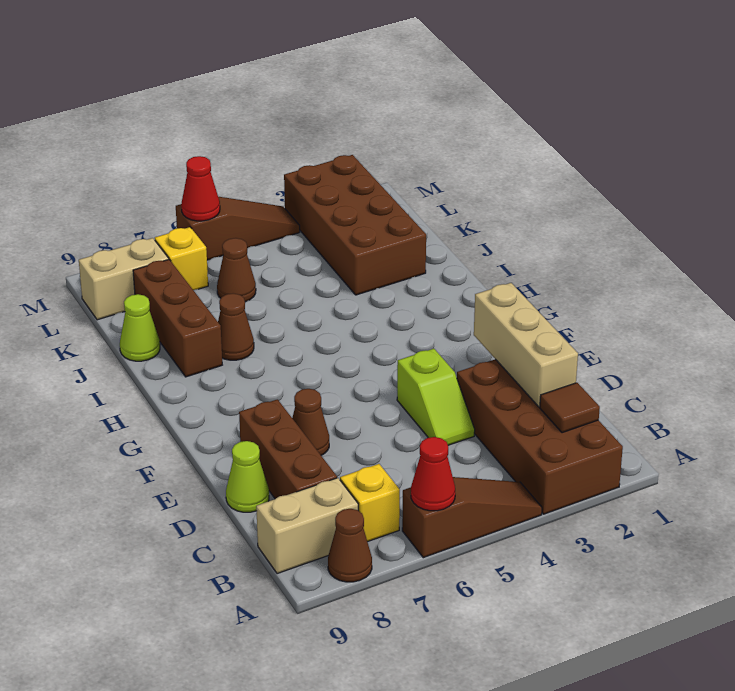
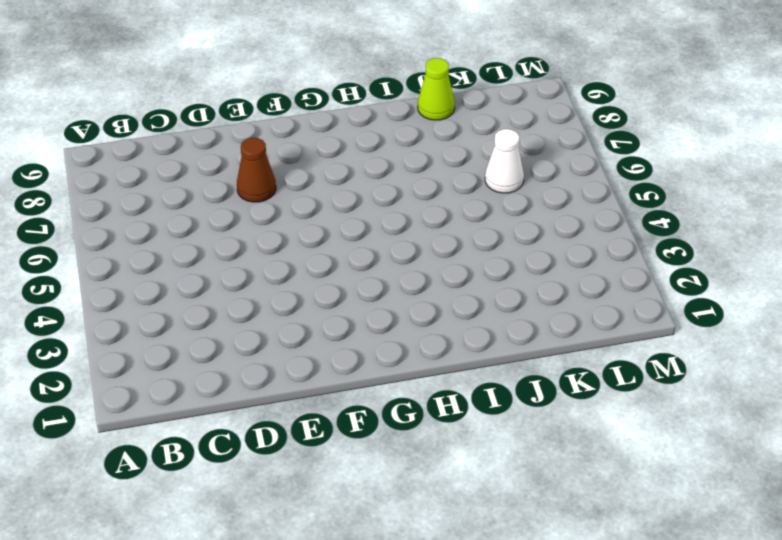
white 1x1 cone [485,129,524,193] -> brown 1x1 cone [217,238,256,302]
none -> brown 2x4 brick [457,359,623,514]
none -> brown 1x3 slope [402,477,542,558]
none -> brown 1x1 cone [328,509,372,582]

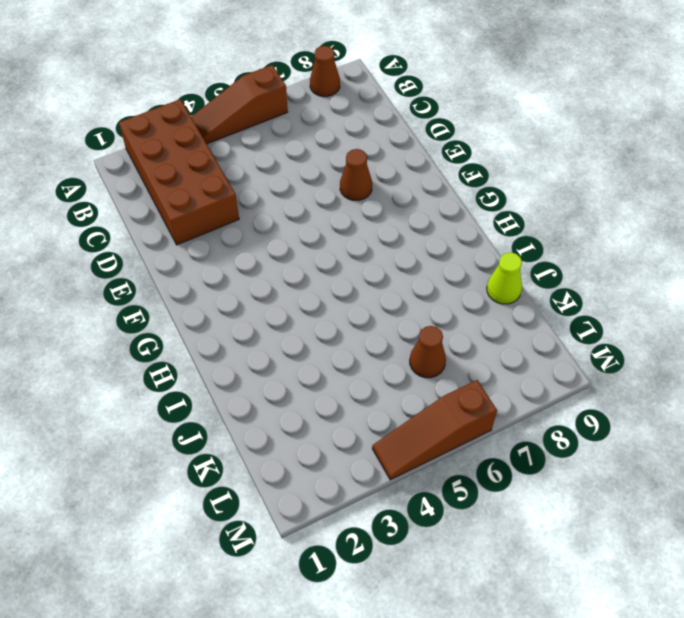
none -> yellow 1x1 brick [340,464,400,542]
none -> tan 1x2 brick [256,478,358,574]
none -> brown 1x3 brick [239,399,337,499]

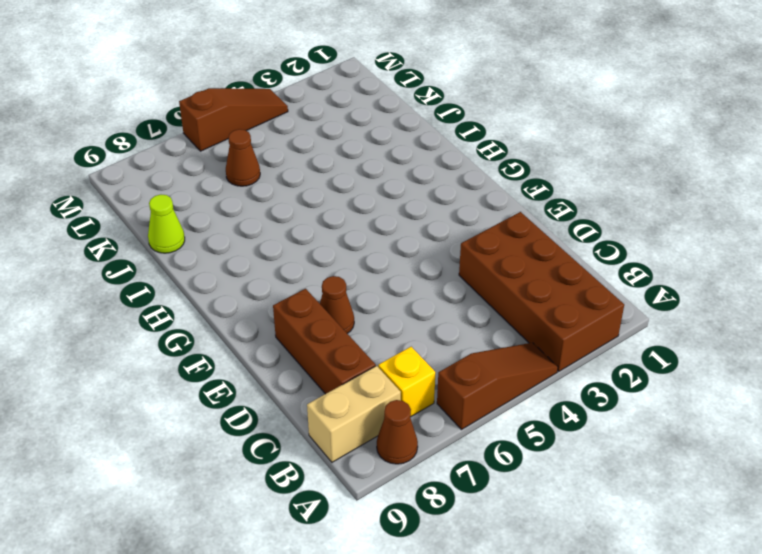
none -> lime 1x2 slope [397,348,475,445]
none -> lime 1x1 cone [226,441,269,512]
none -> brown 1x1 cone [218,293,254,360]

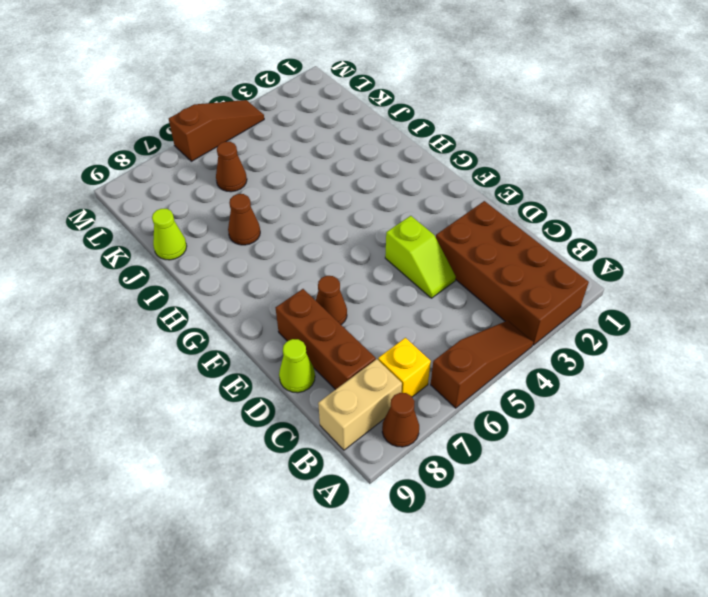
none -> brown 1x3 brick [133,259,222,377]
none -> brown 2x4 brick [284,155,426,295]
none -> yellow 1x1 brick [155,227,208,290]

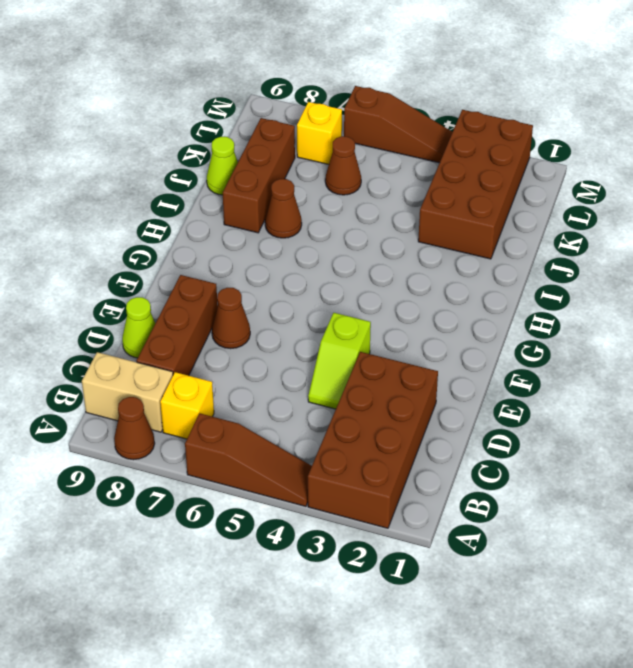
none -> tan 1x2 brick [79,238,169,320]
none -> red 1x1 cone [411,437,455,511]
none -> brown 1x1 tile [540,383,600,433]

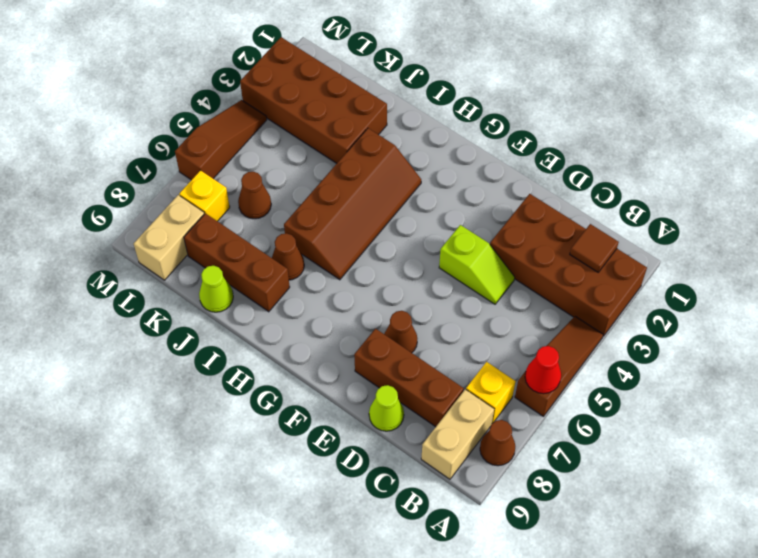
brown 2x4 slope [284,128,421,280] -> none
none -> tan 1x3 brick [474,283,578,407]
none -> red 1x1 cone [181,156,220,221]

